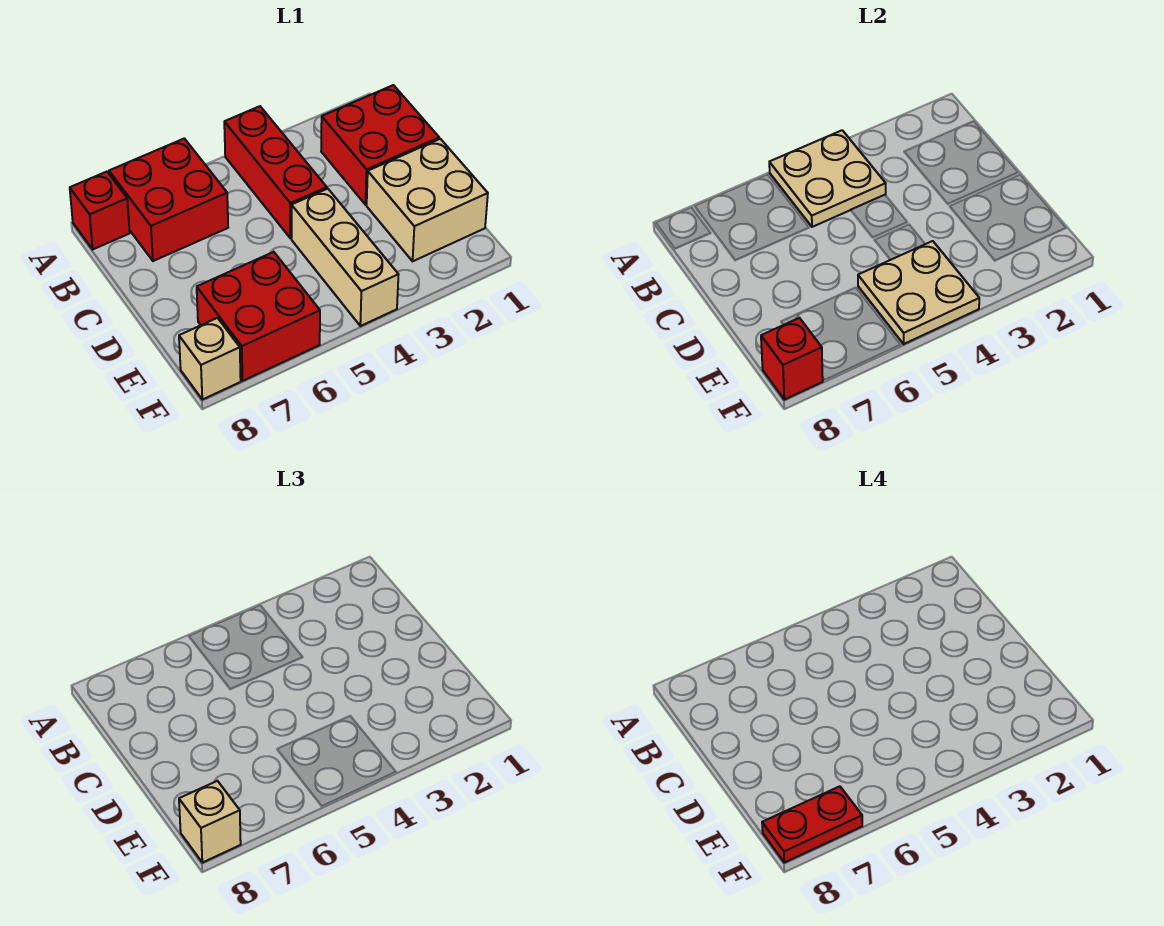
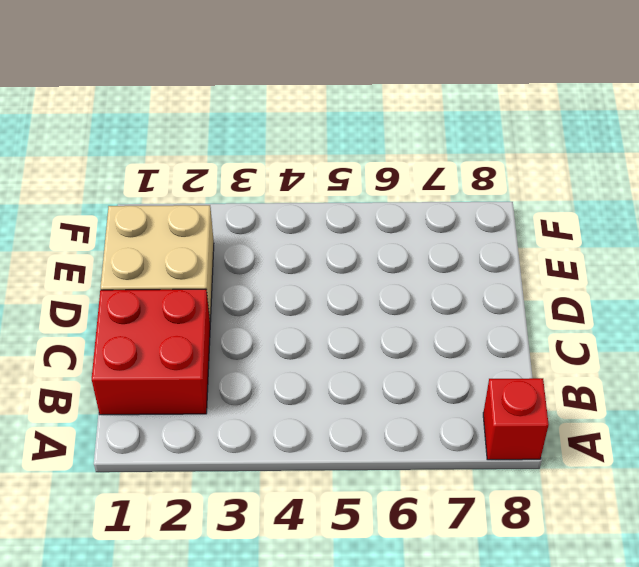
none -> red 1x3 brick [224,106,327,238]
none -> red 2x2 brick [109,139,228,261]
none -> tan 1x3 brick [292,189,399,326]

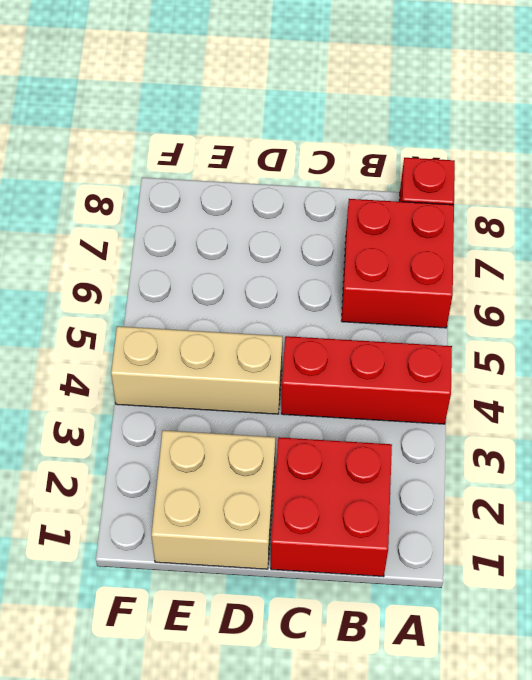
none -> red 2x2 brick [197,252,320,381]
none -> tan 1x1 brick [179,318,241,400]
none -> tan 2x2 plate [769,130,886,227]

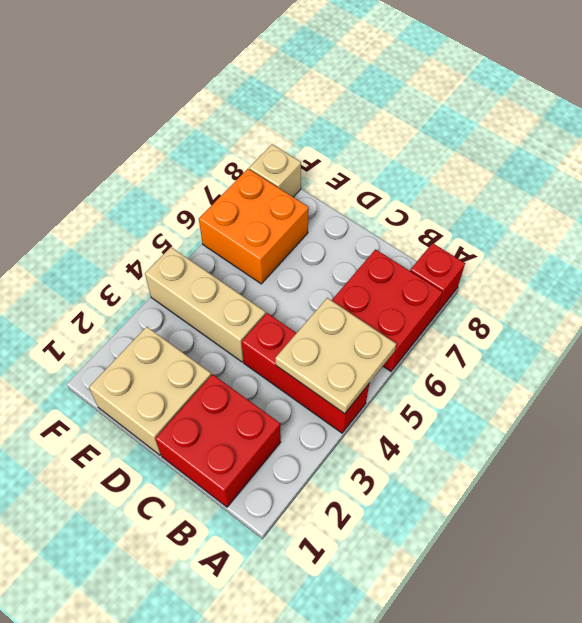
orange 2x2 brick [199,169,309,284] -> red 2x2 brick [197,252,320,381]
none -> tan 2x2 plate [858,241,979,344]
none -> red 1x1 brick [761,318,823,400]
none -> tan 1x1 brick [179,781,241,863]

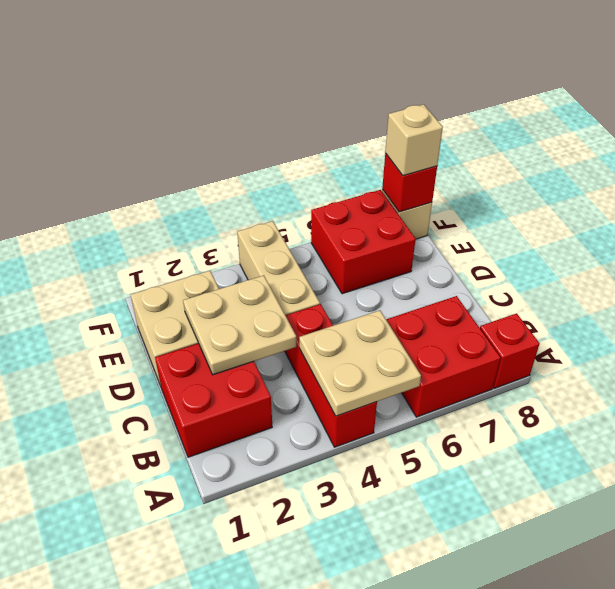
tan 2x2 plate [183,275,296,375] -> tan 2x2 plate moved to [858,241,979,344]
none -> red 1x2 plate [762,786,862,863]

